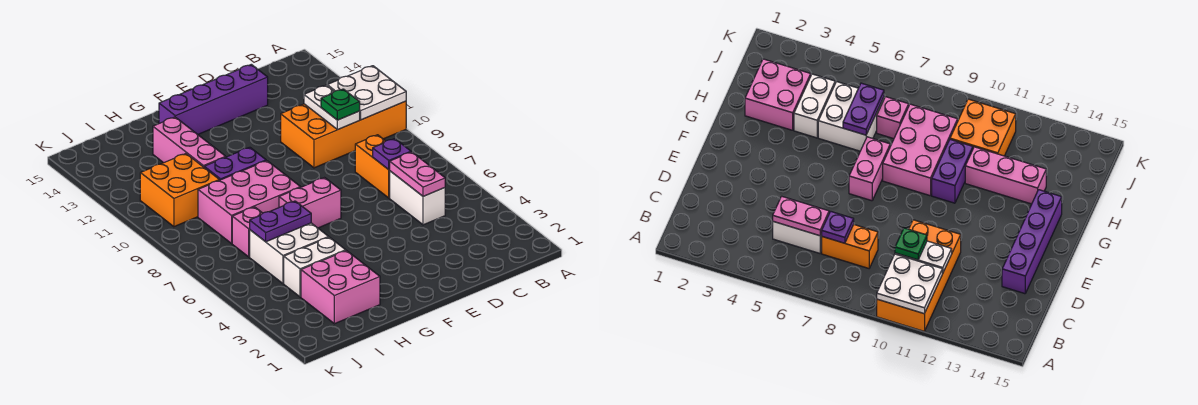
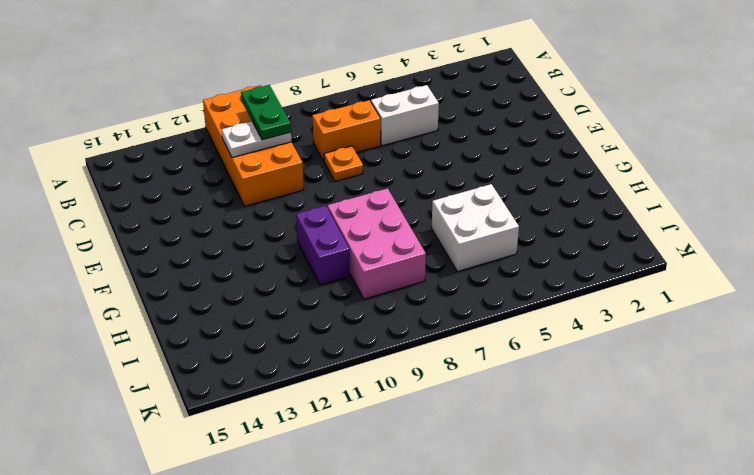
green 1x2 plate [241,85,291,140] -> green 1x1 plate [321,89,360,120]
orange 1x1 plate [324,146,363,181] -> none
none -> purple 1x4 brick [159,64,268,134]
none -> pink 1x2 brick [279,178,341,228]
none -> pink 2x2 brick [301,251,380,324]

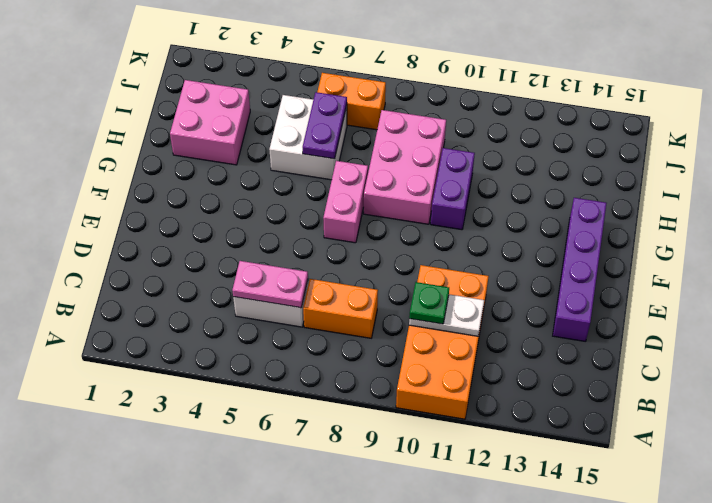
orange 1x2 brick [317,73,386,130] -> none
none -> white 1x2 brick [284,237,346,297]
none -> pink 1x3 brick [153,117,225,167]
none -> pink 1x1 brick [232,207,262,257]

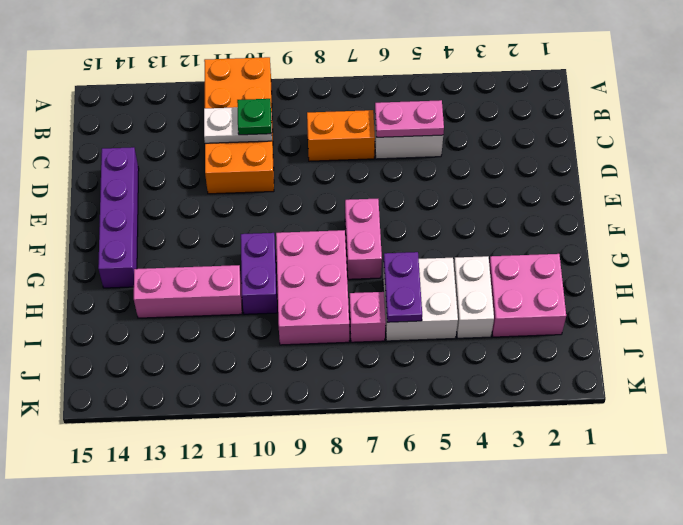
none -> orange 2x2 brick [140,154,219,227]
none -> white 2x2 plate [327,66,406,120]
none -> purple 1x1 plate [373,139,411,170]

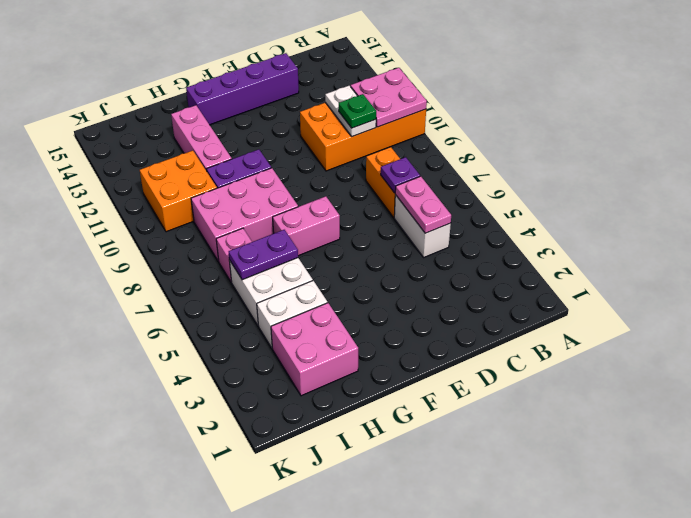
pink 2x2 plate [350,68,427,127] -> white 2x2 plate [327,66,406,120]

